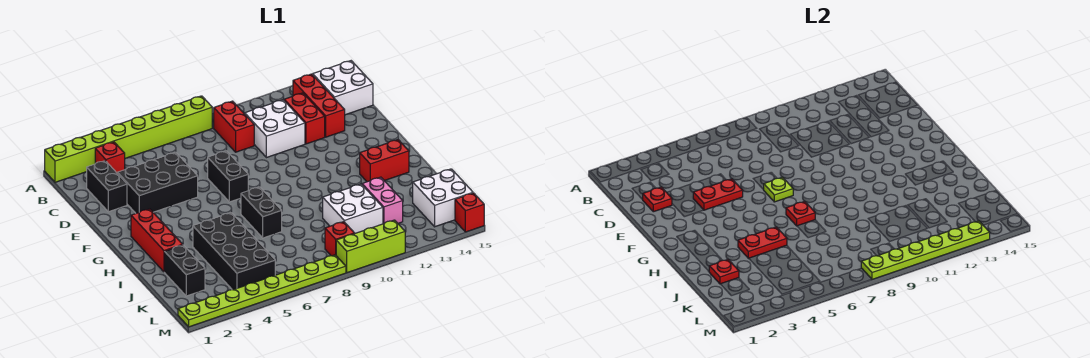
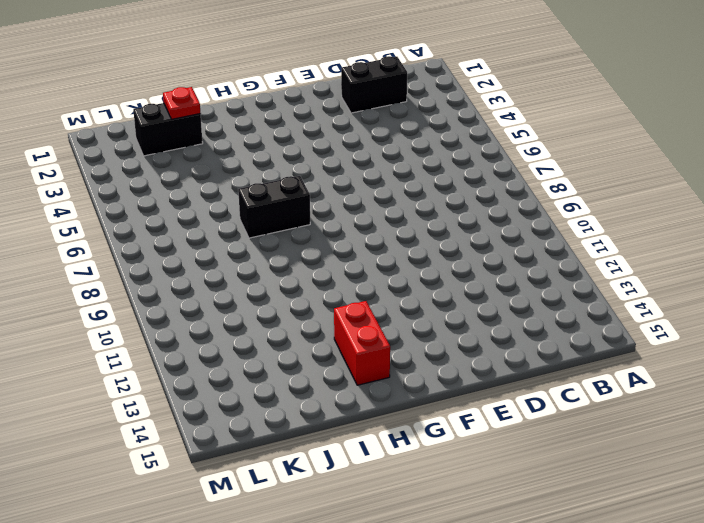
none -> lime 1x8 brick [45,96,212,182]
none -> red 1x1 brick [95,142,125,173]
none -> red 1x2 brick [214,101,254,152]

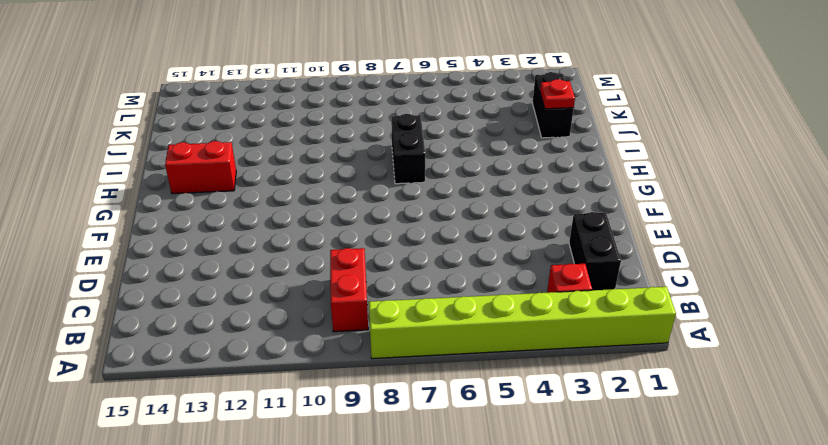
none -> red 1x3 brick [293,74,345,137]
none -> white 2x2 brick [313,61,373,115]
none -> white 2x2 brick [245,100,305,158]

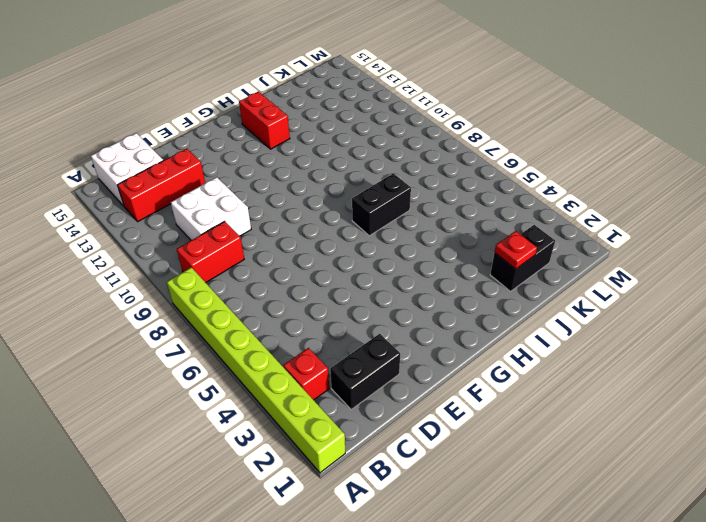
none -> red 1x2 brick [284,93,325,144]
none -> black 2x3 brick [117,152,198,213]
none -> black 1x2 brick [208,151,248,202]

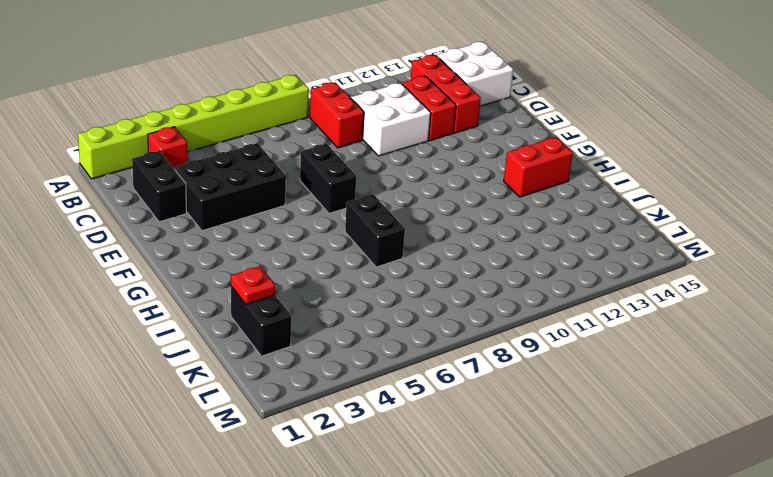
none -> red 1x3 brick [131,209,183,272]
none -> black 2x4 brick [193,213,275,290]
none -> white 2x2 brick [323,184,383,233]

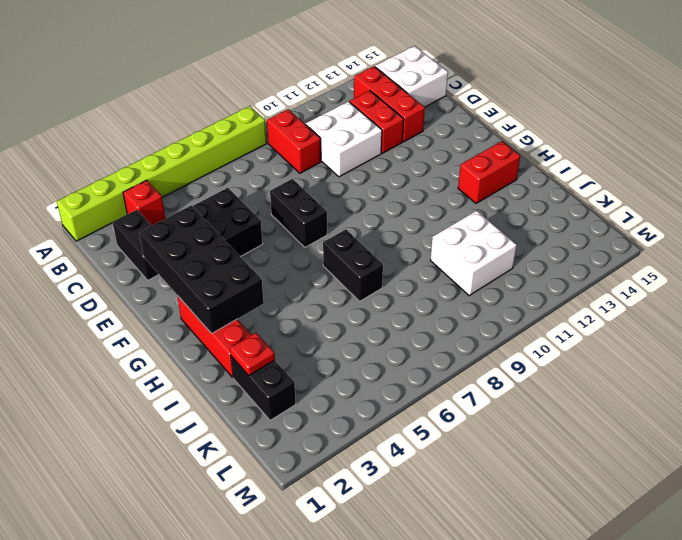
black 2x4 brick [139,206,264,334] -> black 2x4 brick moved to [193,213,275,290]
none -> pink 1x2 brick [362,177,403,224]
none -> white 2x2 brick [413,169,473,227]
none -> red 1x1 brick [325,222,355,256]

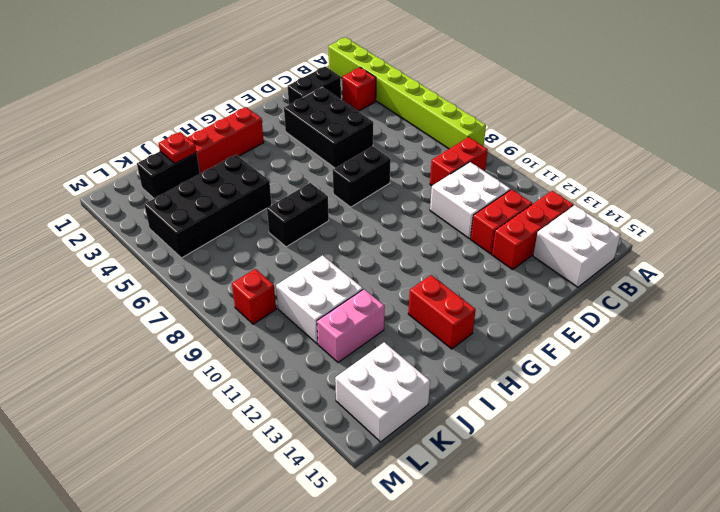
none -> lime 1x8 plate [178,255,346,327]
none -> lime 1x3 brick [336,220,405,273]
none -> red 1x1 brick [455,193,484,232]

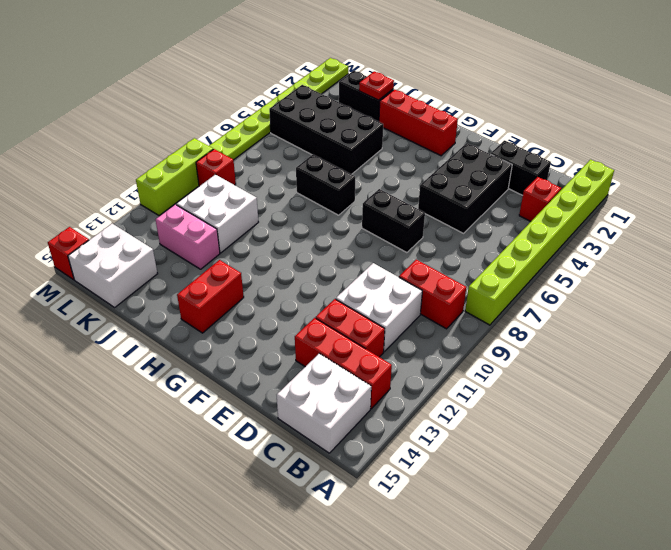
none -> red 1x1 plate [643,187,672,212]
none -> red 1x2 plate [693,179,743,210]
none -> lime 1x1 plate [764,177,793,202]

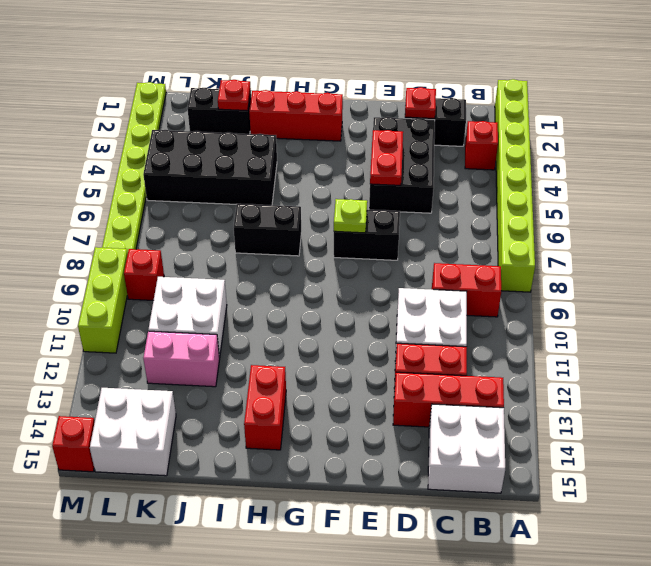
none -> red 1x1 plate [786,201,815,226]
none -> red 1x2 plate [738,227,787,258]
none -> lime 1x6 plate [861,221,990,280]

